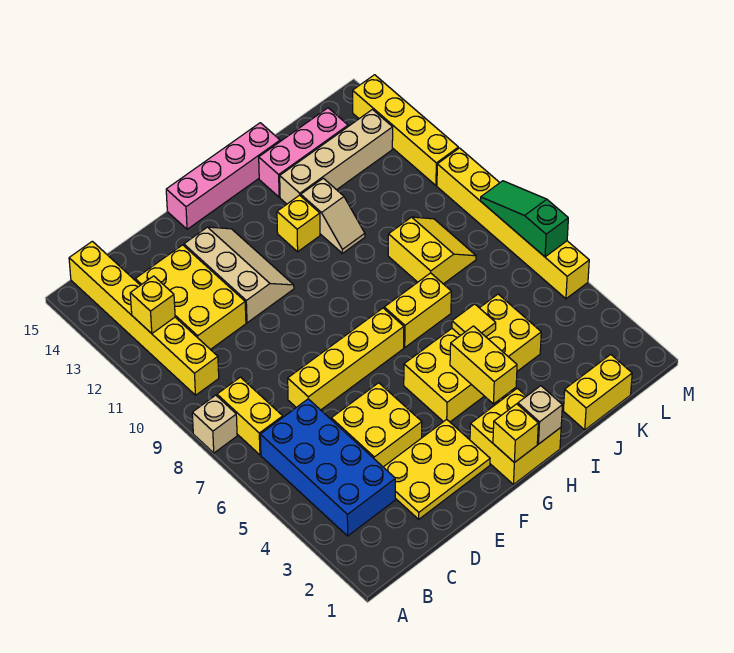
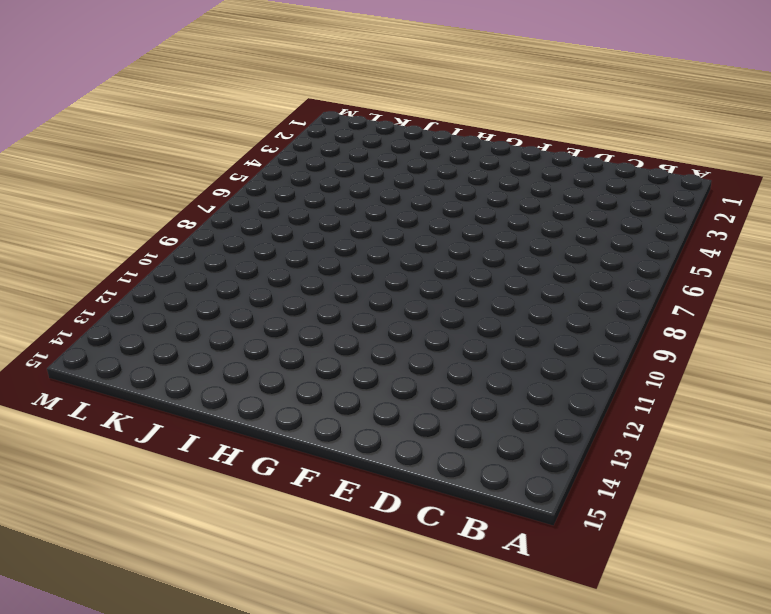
none -> tan 1x1 brick [192,395,237,453]
none -> blue 2x4 brick [260,399,395,536]
none -> yellow 1x2 brick [217,377,283,455]

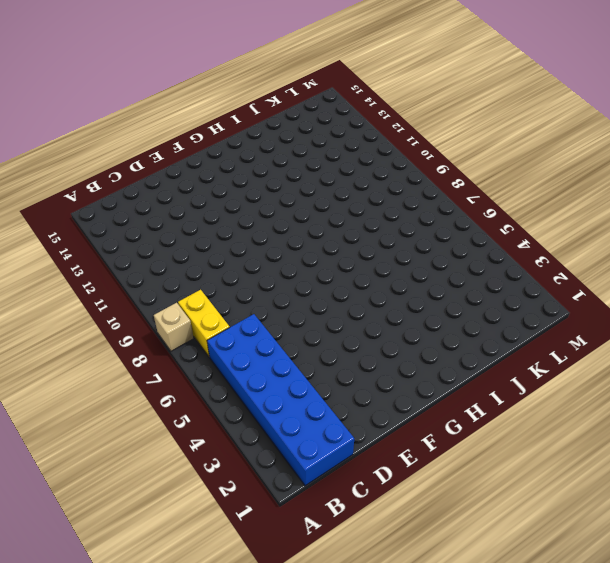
blue 2x6 brick [207,314,354,486] -> blue 2x4 brick [260,399,395,536]
none -> yellow 1x6 brick [69,241,219,395]
none -> yellow 2x3 brick [135,245,246,350]
none -> yellow 2x3 plate [384,419,490,519]

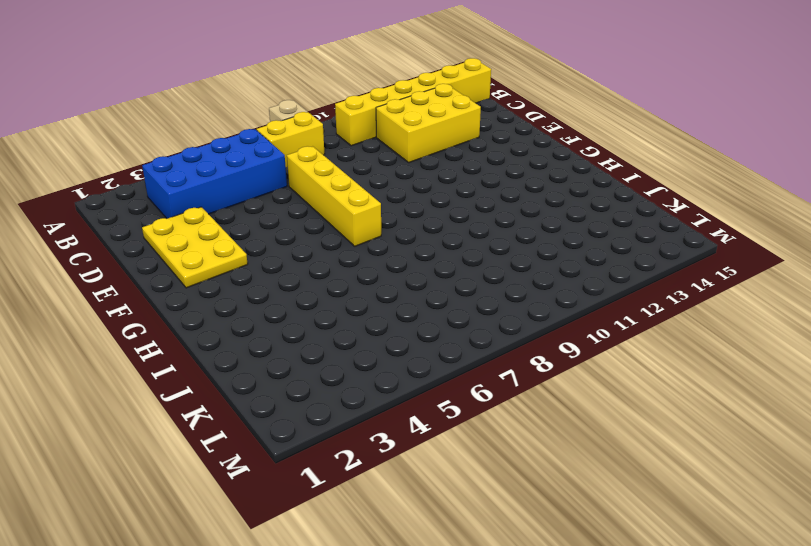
none -> yellow 2x2 brick [331,383,422,467]
none -> tan 2x3 slope [184,227,294,323]
none -> pink 1x4 brick [166,123,280,229]

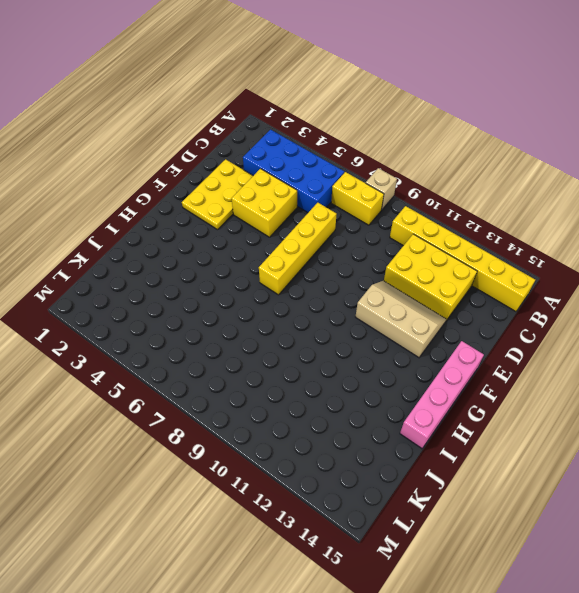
tan 2x3 slope [356,281,446,357] -> tan 2x3 slope turned to [184,227,294,323]
none -> yellow 2x2 brick [470,388,561,484]
none -> yellow 2x4 brick [404,294,541,422]
none -> yellow 1x2 brick [384,273,451,347]

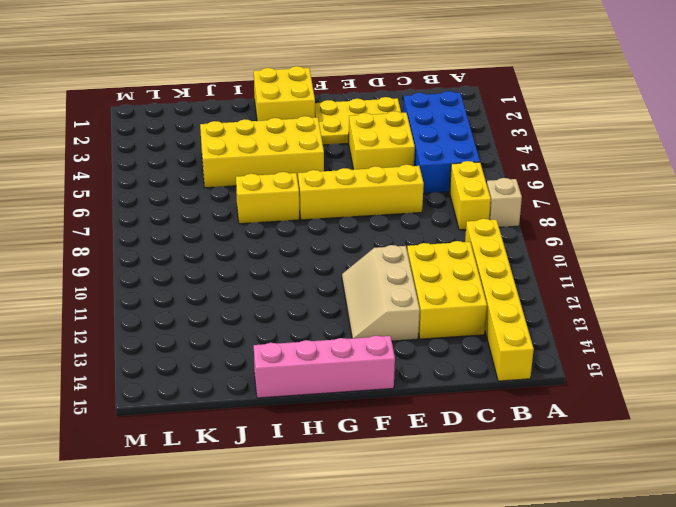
none -> yellow 1x1 brick [277,195,320,252]
none -> tan 1x2 slope [301,178,365,253]
none -> tan 1x4 brick [280,110,393,204]

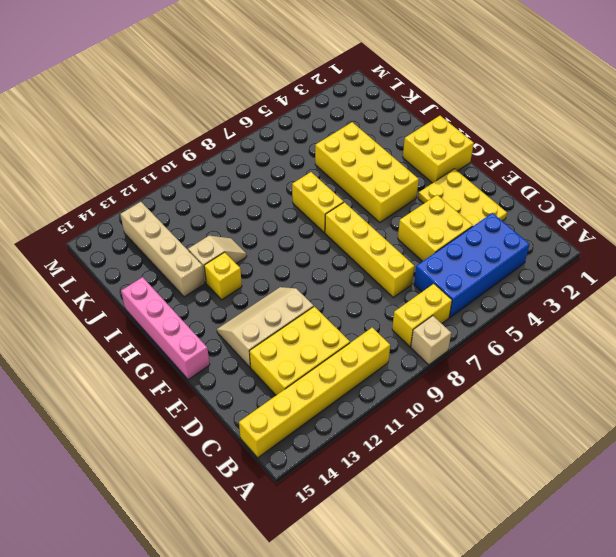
none -> pink 1x3 brick [259,108,348,197]
none -> yellow 1x2 brick [563,354,632,430]
none -> yellow 2x2 slope [388,217,476,284]

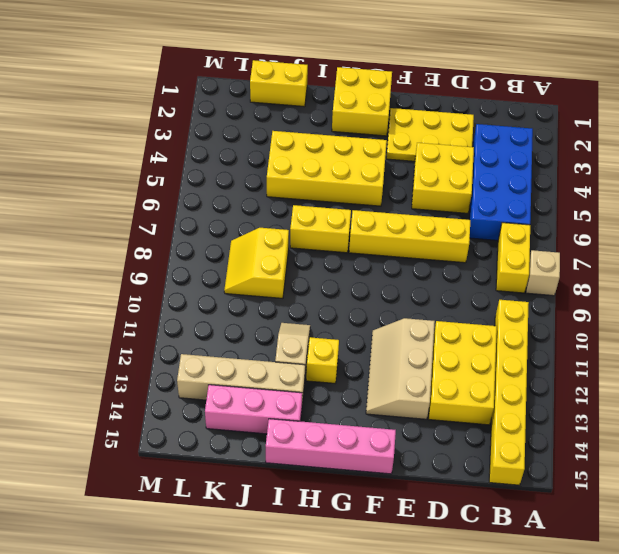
none -> yellow 1x6 brick [437,148,589,299]
none -> yellow 1x4 brick [353,75,458,185]
none -> yellow 1x1 brick [130,276,175,334]

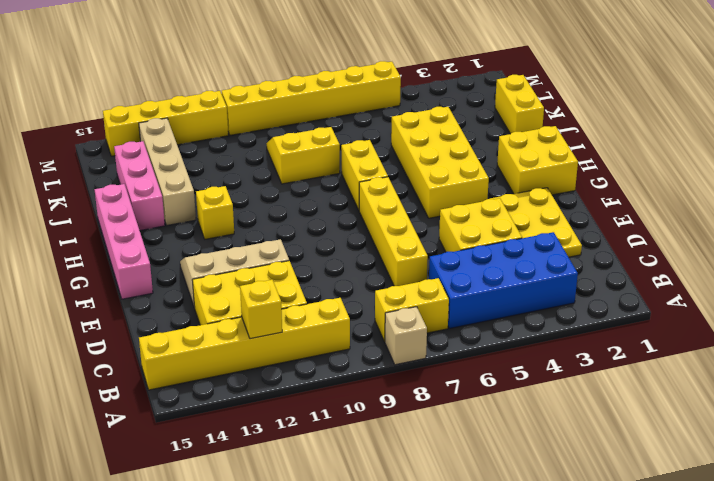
none -> tan 1x2 slope [301,178,365,253]
none -> yellow 1x1 brick [493,404,538,463]
none -> tan 1x1 brick [518,386,562,444]

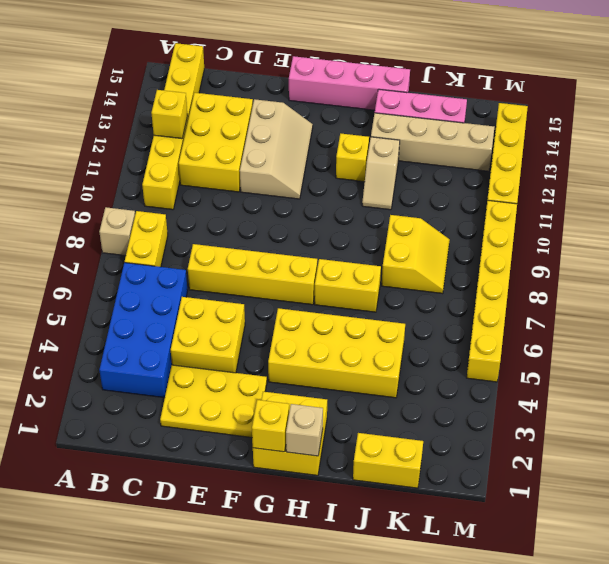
none -> yellow 1x2 brick [450,326,517,404]
none -> yellow 1x1 tile [452,304,496,337]
none -> green 1x3 slope [481,181,568,257]

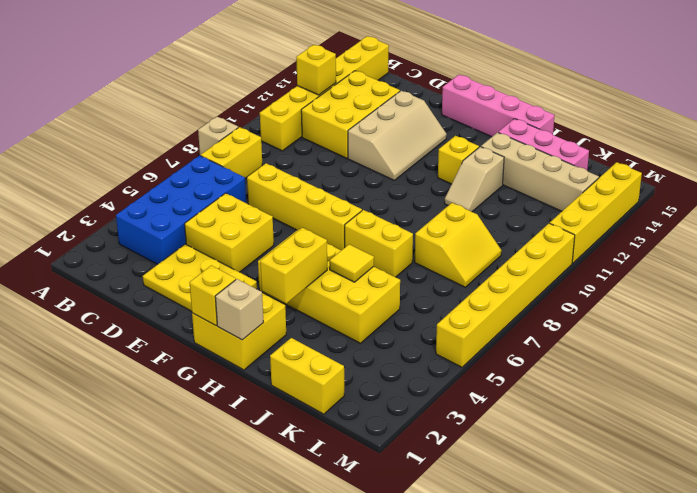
none -> green 1x3 slope [481,181,568,257]

